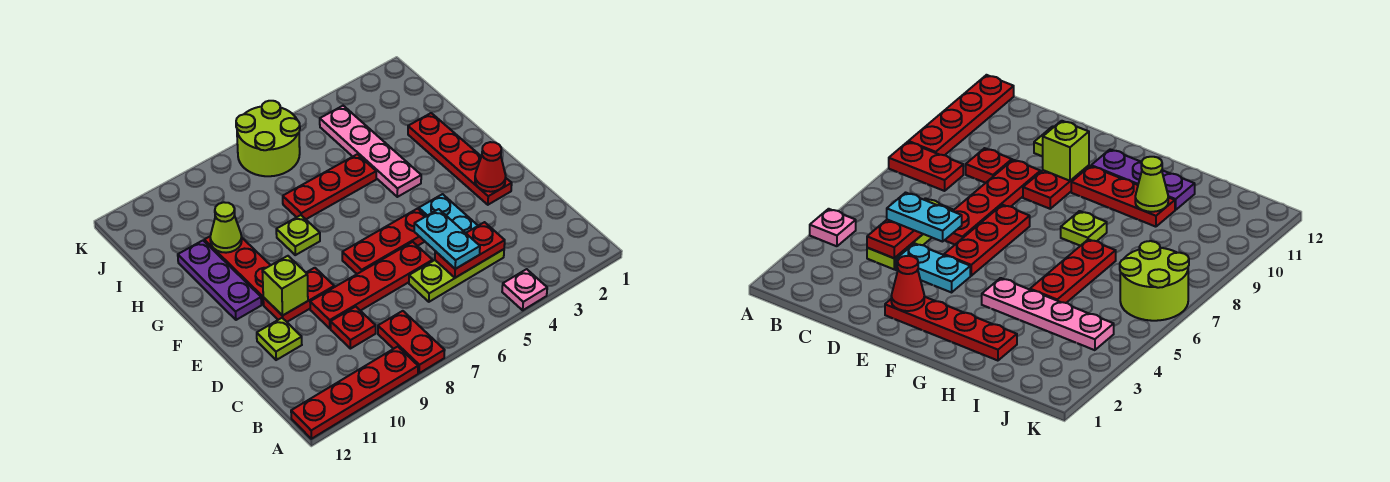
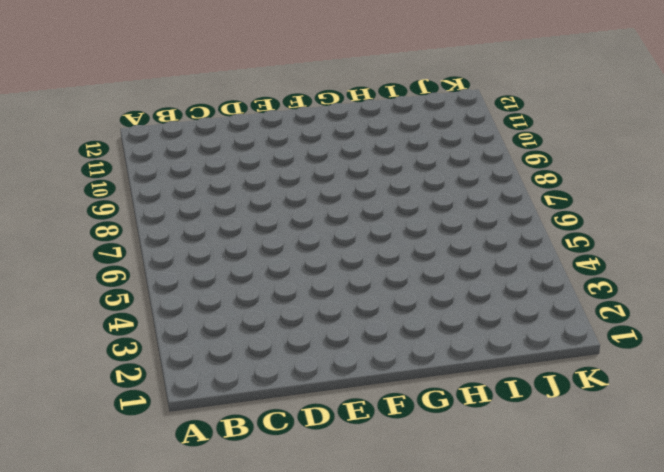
none -> pink 1x1 plate [502,269,547,310]
none -> red 1x2 plate [378,311,445,373]
none -> red 1x4 plate [291,347,418,439]

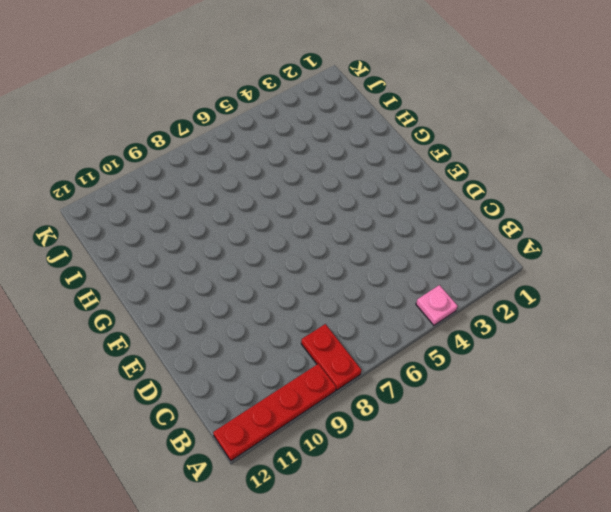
none -> lime 1x3 plate [409,249,504,302]
none -> red 1x1 plate [331,307,376,349]
none -> cyan 1x2 plate [419,194,478,233]

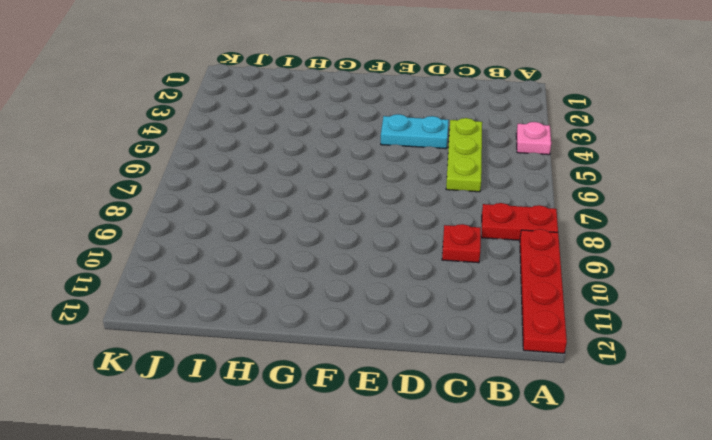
none -> red 1x4 plate [310,242,433,328]
none -> lime 1x1 plate [257,318,302,360]
none -> red 1x4 plate [408,113,512,205]

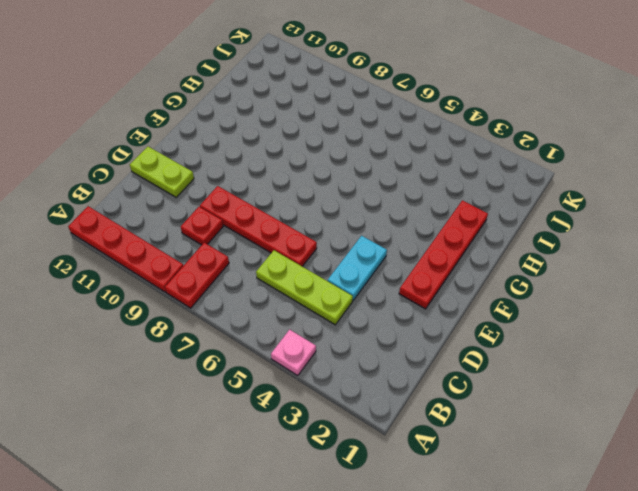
lime 1x2 plate [130,147,194,197] -> lime 1x1 plate [257,318,302,360]
none -> red 1x3 plate [342,209,426,274]
none -> red 1x2 plate [263,268,334,322]
none -> red 1x3 plate [204,237,271,304]

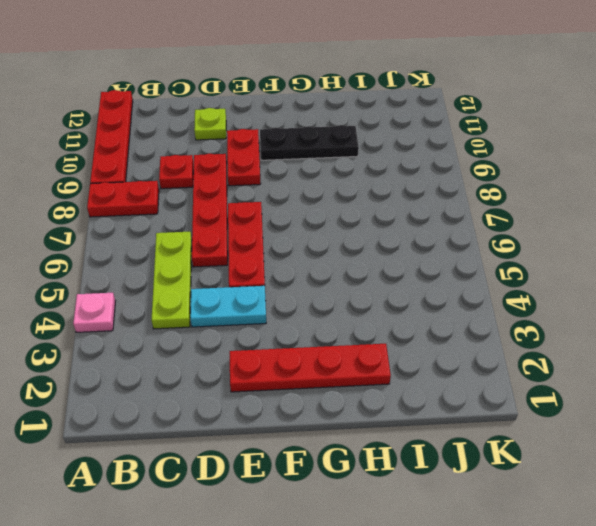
black 1x3 plate [260,125,359,160] -> red 1x3 plate [204,237,271,304]
none -> purple 1x3 plate [178,241,261,320]
none -> pink 1x4 plate [320,106,421,197]
none -> lime 1x1 plate [276,215,320,255]

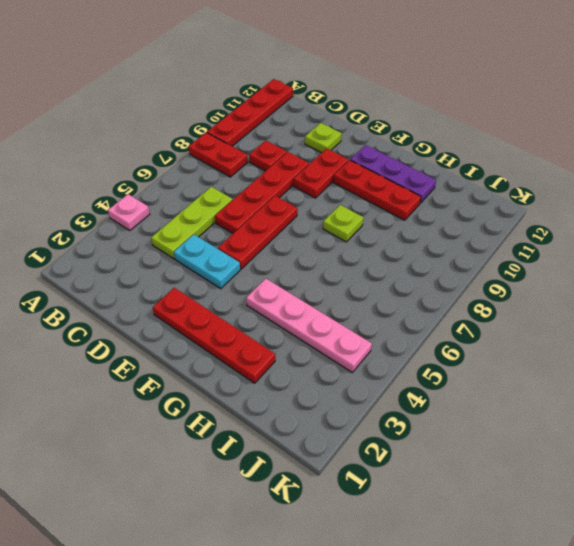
none -> red 1x3 plate [283,154,376,219]
none -> lime 2x2 round brick [236,101,300,176]
none -> red 1x2 plate [435,222,505,278]

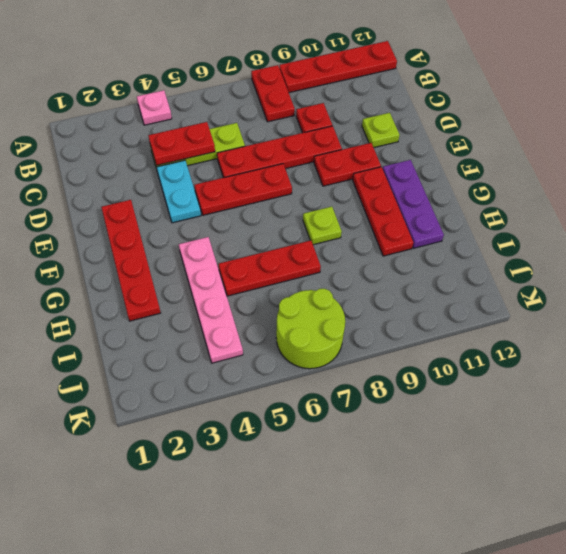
none -> red 1x1 cone [475,142,506,192]
none -> lime 1x1 brick [262,256,308,316]
none -> lime 1x1 cone [210,202,242,253]

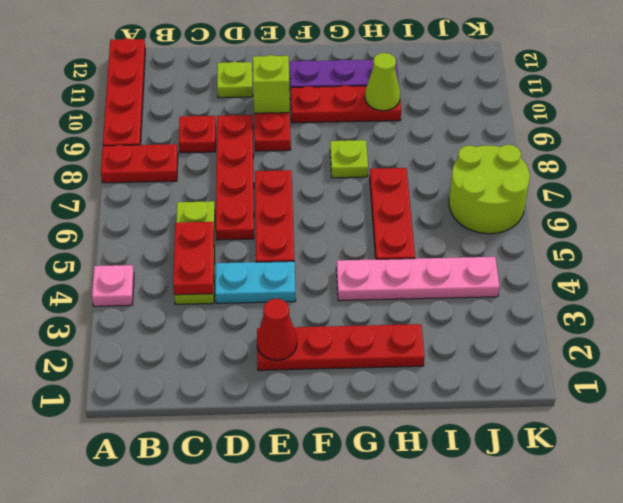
none -> cyan 1x2 plate [414,209,480,269]

